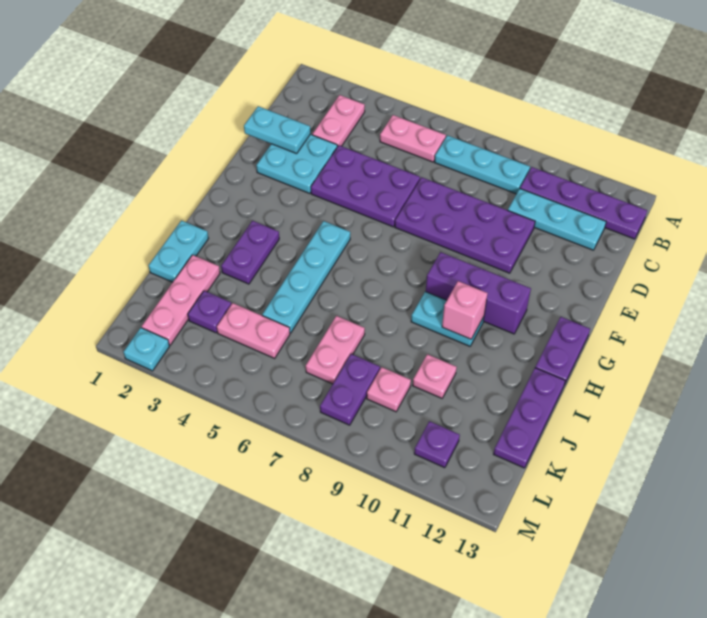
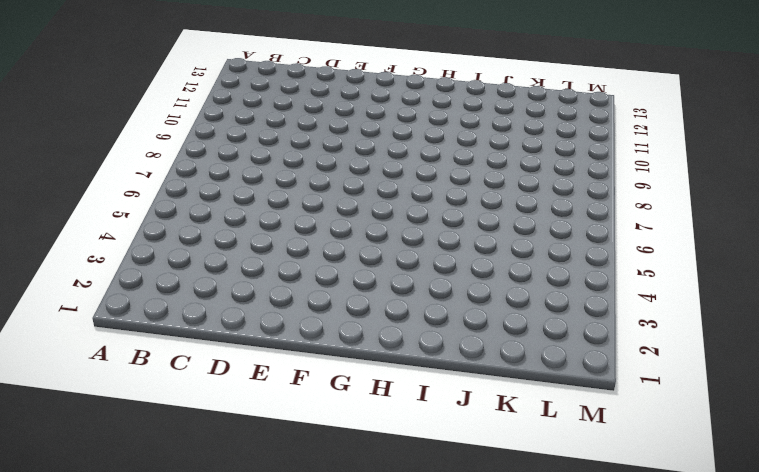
none -> pink 1x2 plate [312,95,365,147]
none -> pink 1x2 plate [380,115,446,162]
none -> cyan 1x3 plate [435,136,530,194]

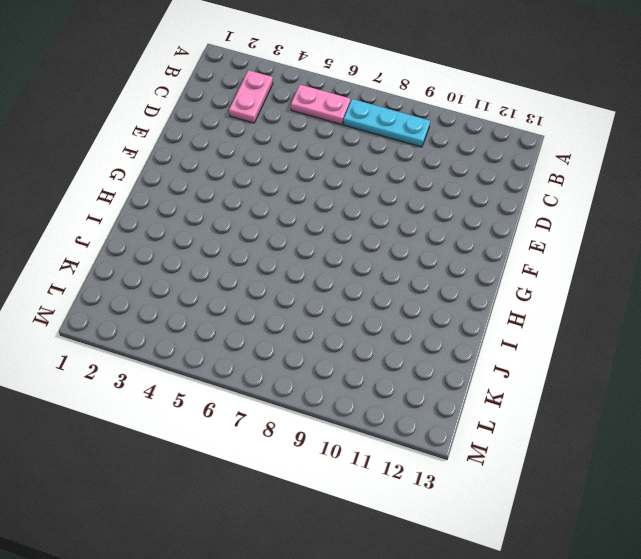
none -> purple 1x4 plate [520,167,647,239]
none -> cyan 1x3 plate [508,189,606,250]
none -> cyan 2x2 plate [256,134,337,194]

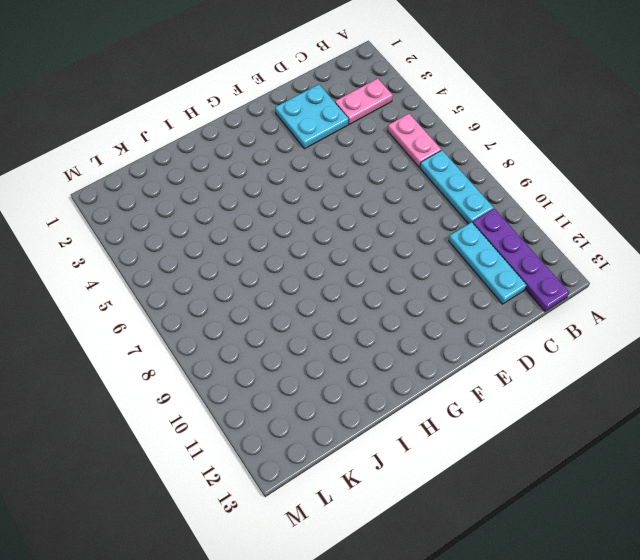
none -> purple 2x3 plate [311,146,420,227]
none -> purple 2x4 plate [395,177,535,273]
none -> cyan 1x4 plate [262,221,350,333]

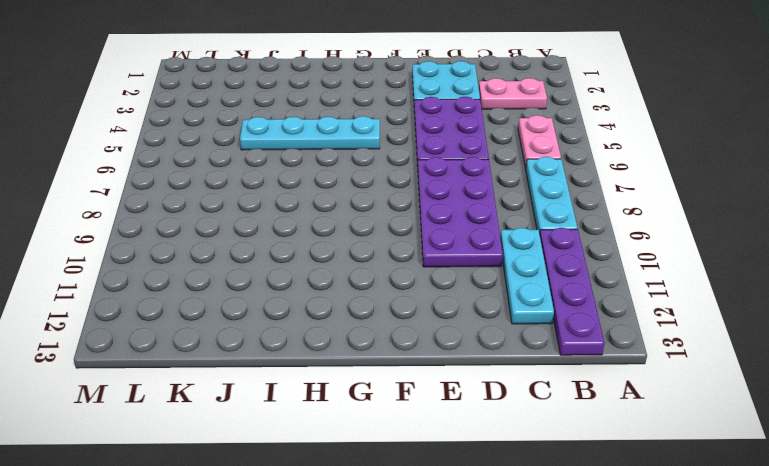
none -> purple 1x3 brick [426,252,531,334]
none -> purple 1x2 plate [535,317,590,385]
none -> purple 1x2 plate [221,221,279,284]

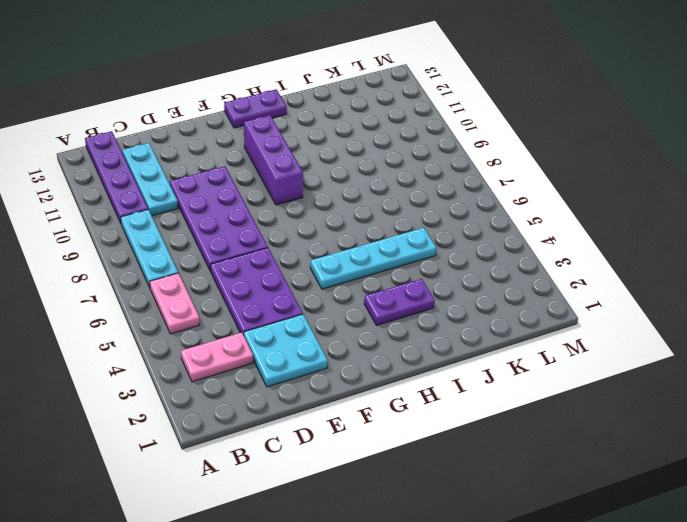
none -> cyan 1x2 plate [411,291,484,346]
none -> cyan 1x2 plate [149,220,208,282]
none -> purple 1x3 plate [494,368,565,468]

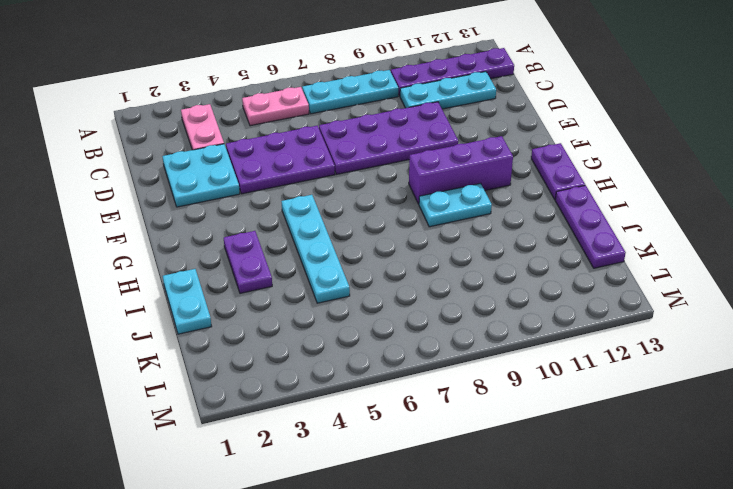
none -> pink 1x3 plate [142,255,220,345]
none -> pink 1x2 plate [306,316,365,384]
none -> pink 1x1 plate [413,354,457,398]

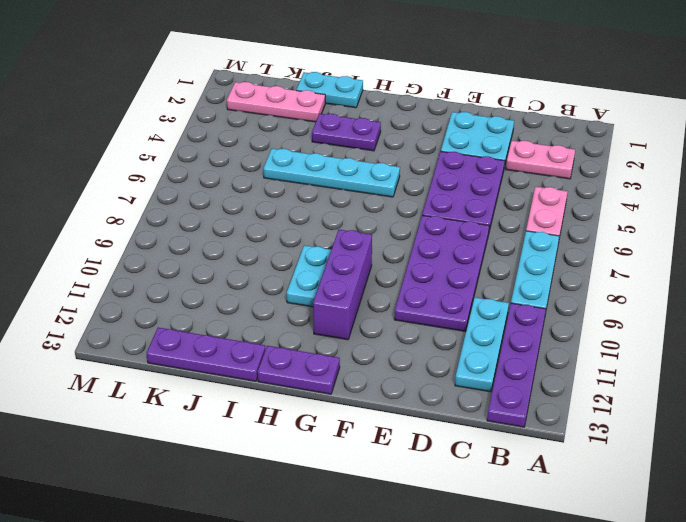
none -> pink 1x2 plate [306,316,365,384]
none -> pink 1x1 plate [413,354,457,398]
none -> purple 1x1 plate [188,291,231,333]

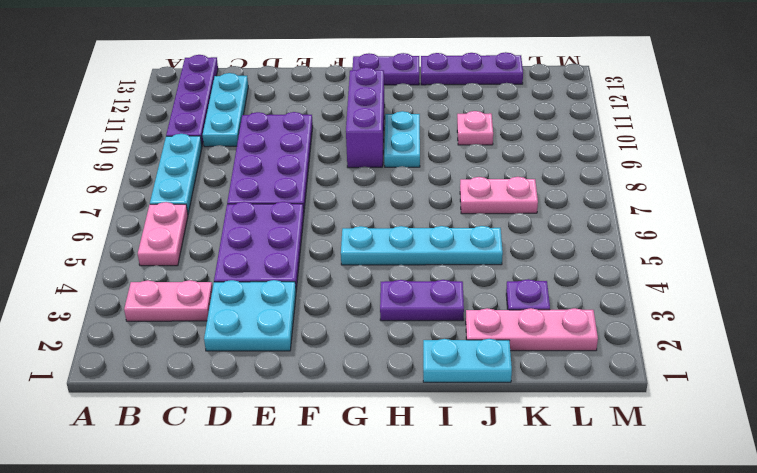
none -> pink 1x2 plate [217,303,290,358]
none -> purple 1x2 plate [320,354,380,425]
none -> pink 1x1 plate [367,367,411,412]

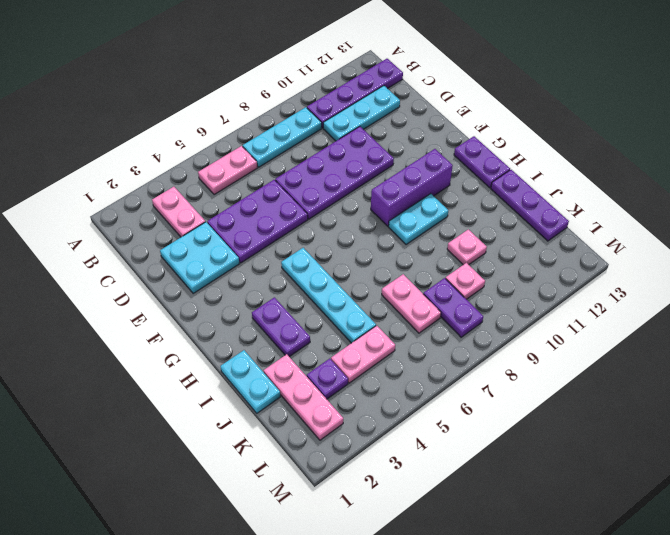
none -> purple 1x1 plate [414,421,460,468]
none -> cyan 1x1 plate [124,328,169,371]
none -> cyan 1x2 plate [244,106,310,154]

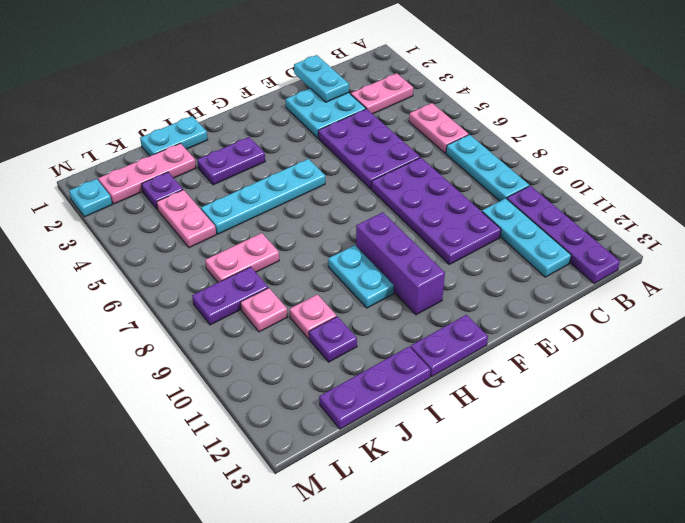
purple 1x1 plate [309,317,357,362] -> purple 1x1 plate moved to [414,421,460,468]
none -> pink 1x1 brick [442,281,488,339]

